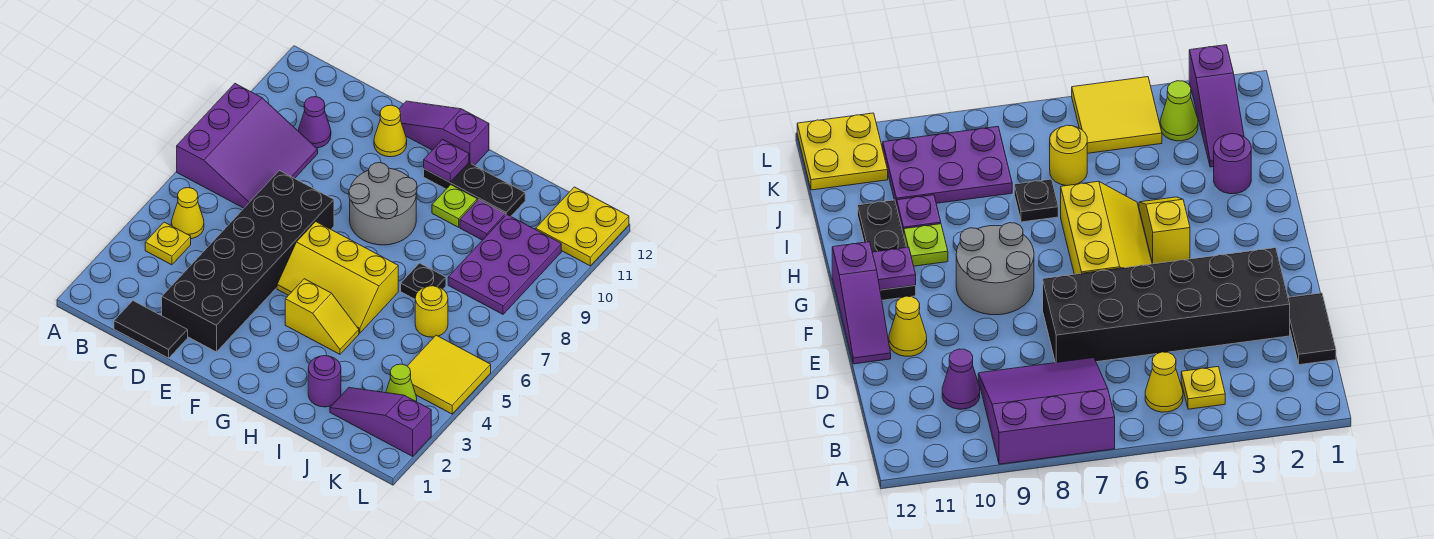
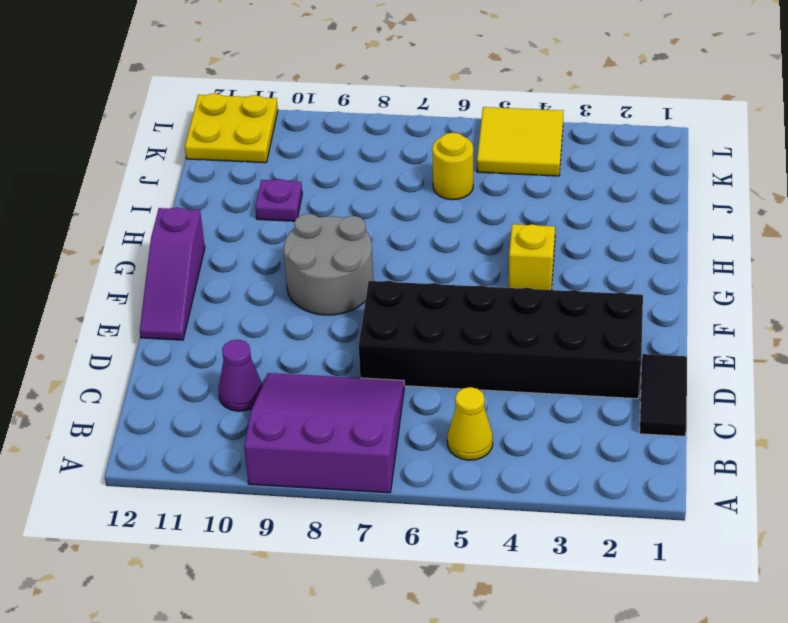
none -> yellow 1x1 plate [145,222,191,265]
none -> yellow 1x1 cone [374,105,407,157]
none -> yellow 2x3 slope [277,222,398,333]

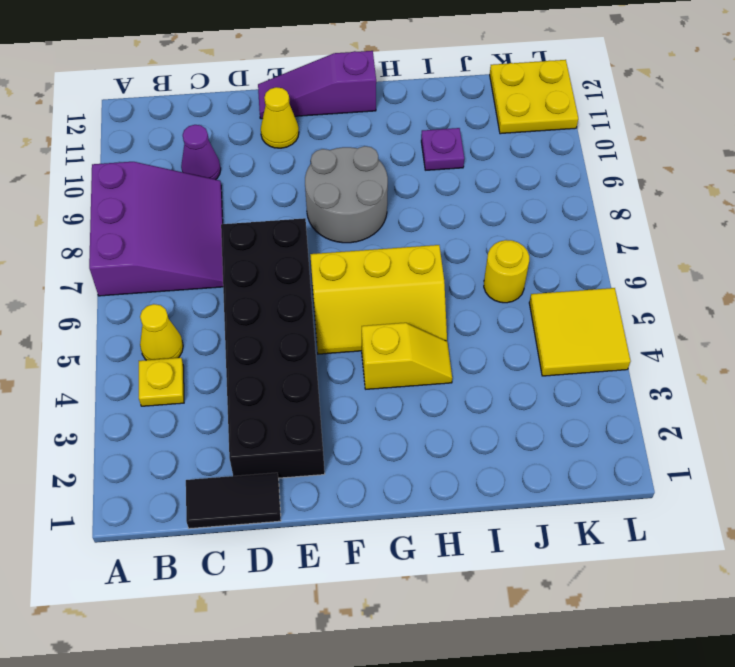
none -> black 1x3 plate [424,163,525,216]
none -> lime 1x1 plate [432,185,477,227]
none -> purple 1x1 round brick [308,356,341,407]

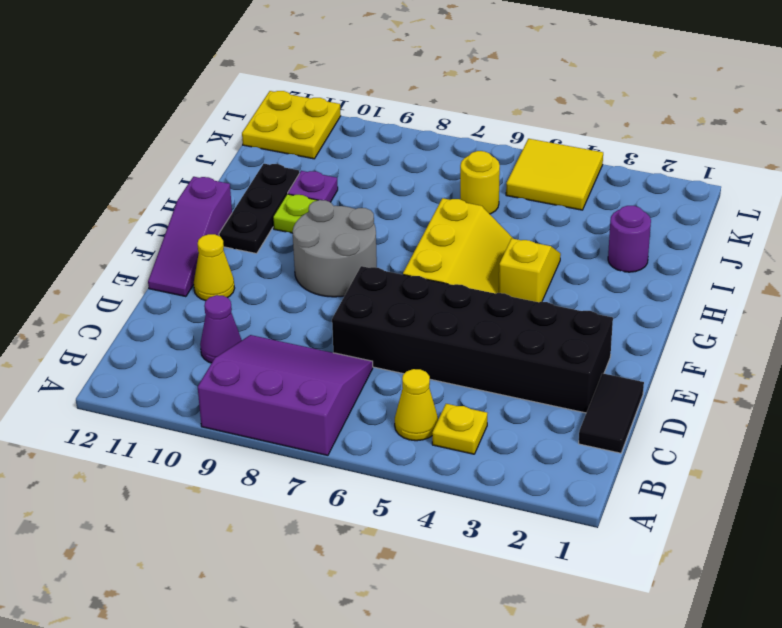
none -> black 1x1 plate [401,263,446,299]
none -> purple 1x3 slope [330,388,431,456]
none -> purple 2x3 plate [448,215,561,314]

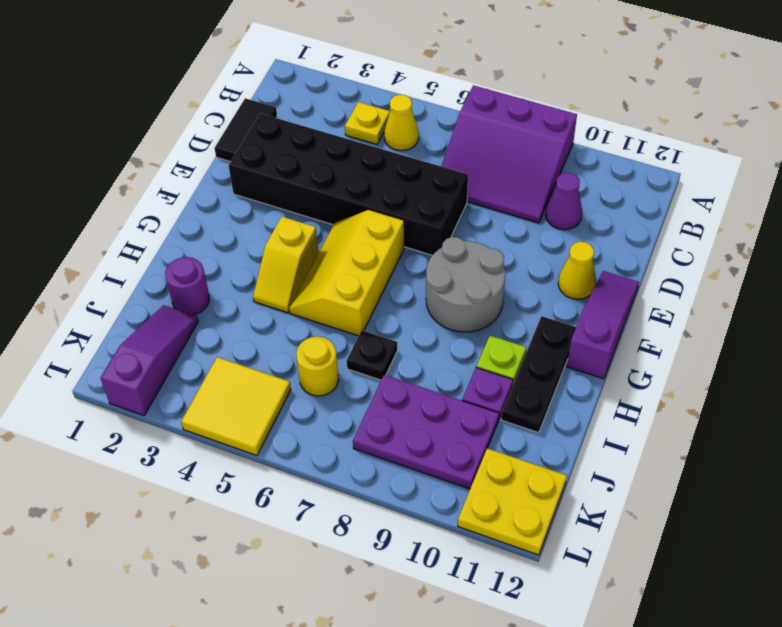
none -> lime 1x1 cone [386,364,417,401]
none -> purple 1x1 plate [424,140,469,182]

